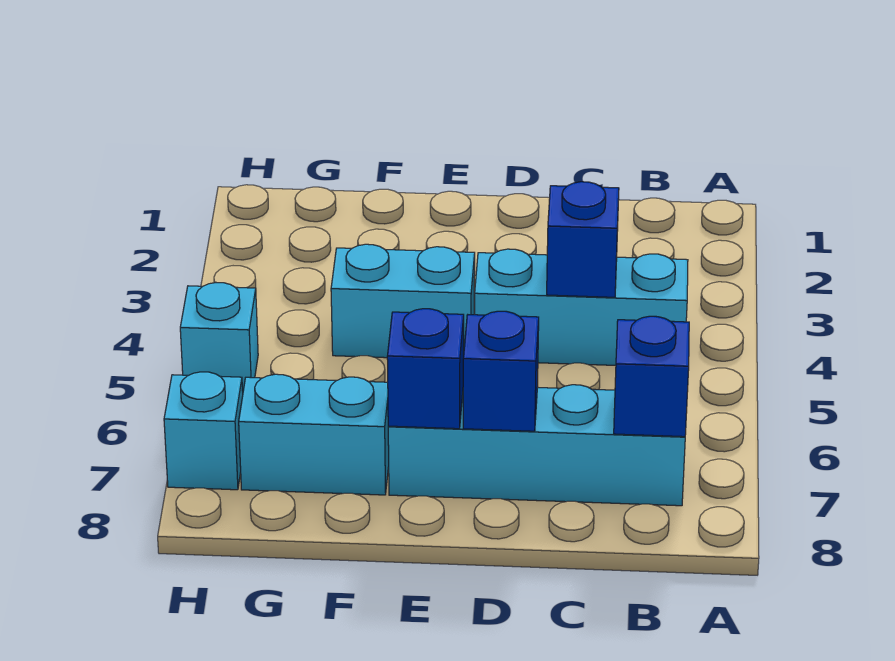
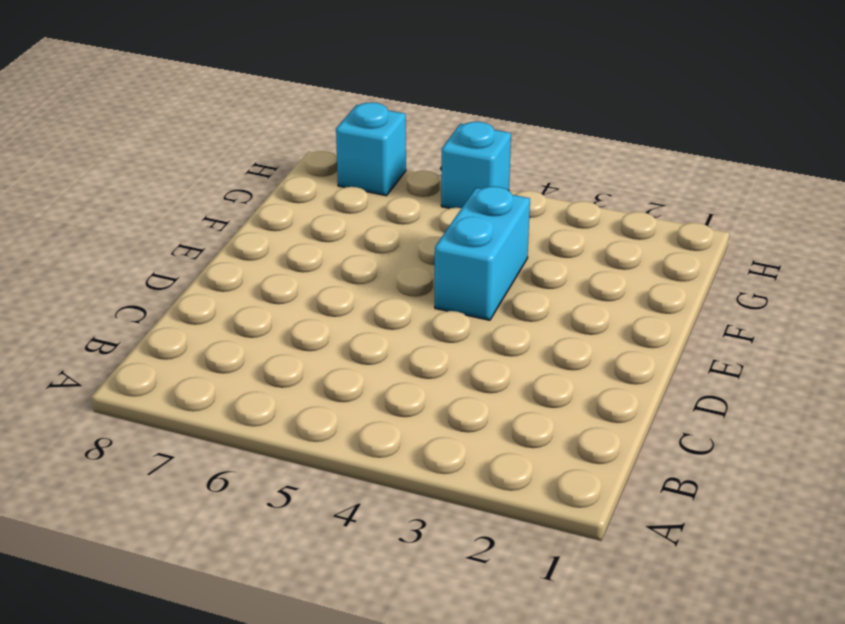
none -> cyan 1x3 brick [475,249,688,365]
none -> cyan 1x4 brick [388,385,685,506]

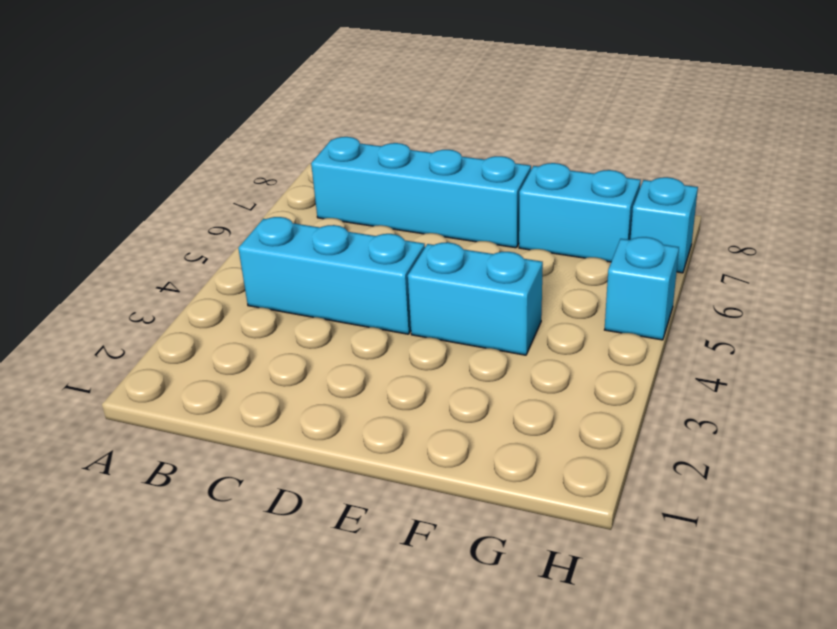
none -> blue 1x1 brick [614,316,689,437]
none -> blue 1x1 brick [547,182,619,297]

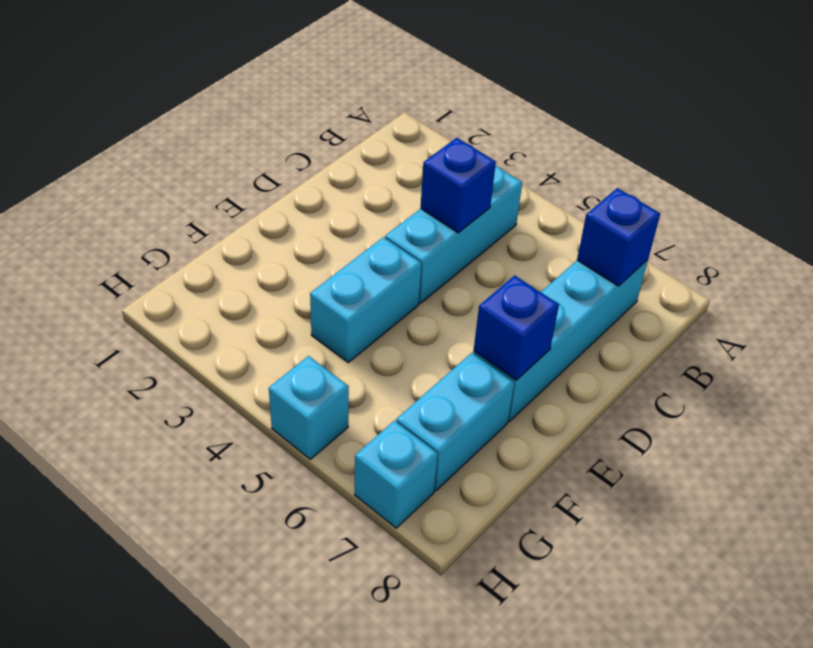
none -> blue 1x1 brick [463,311,539,431]

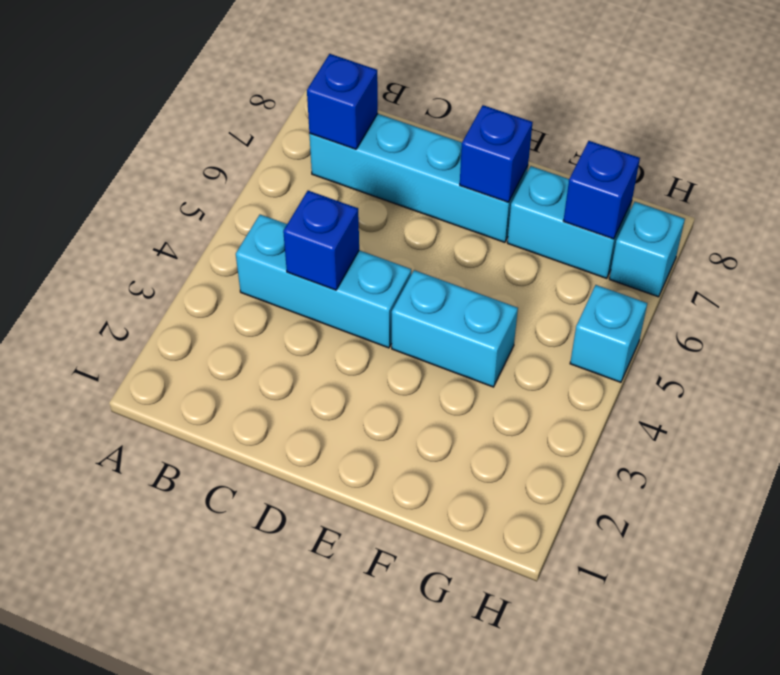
blue 1x1 brick [563,141,640,239] -> blue 1x1 brick moved to [463,311,539,431]

